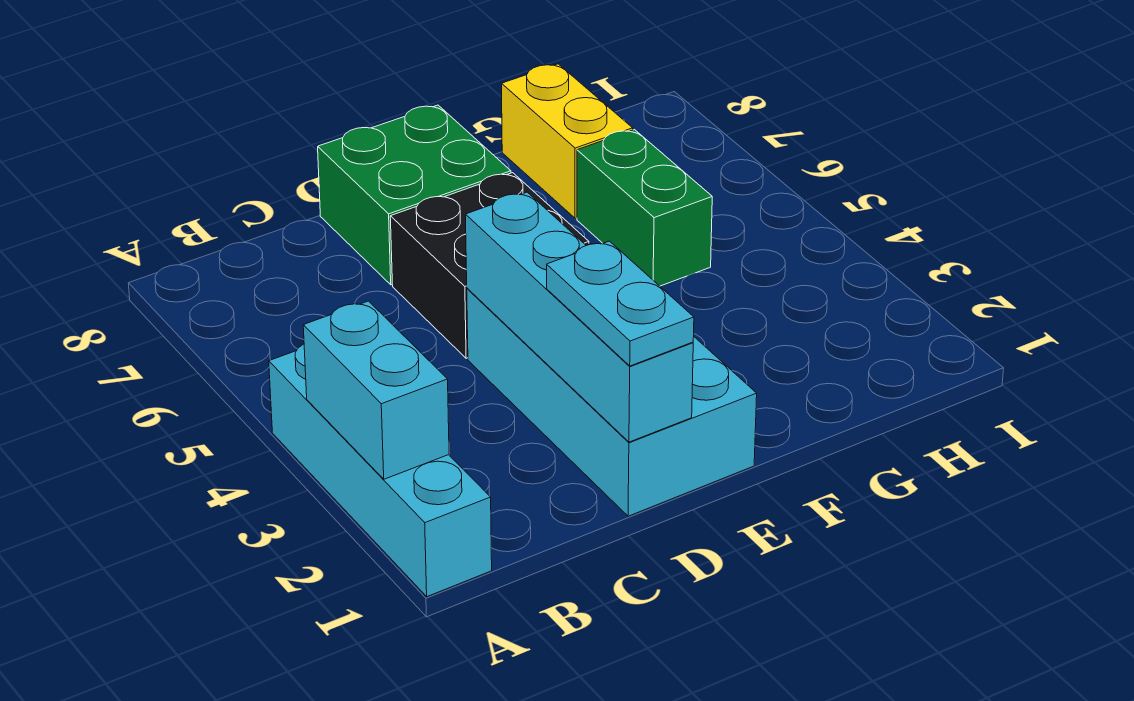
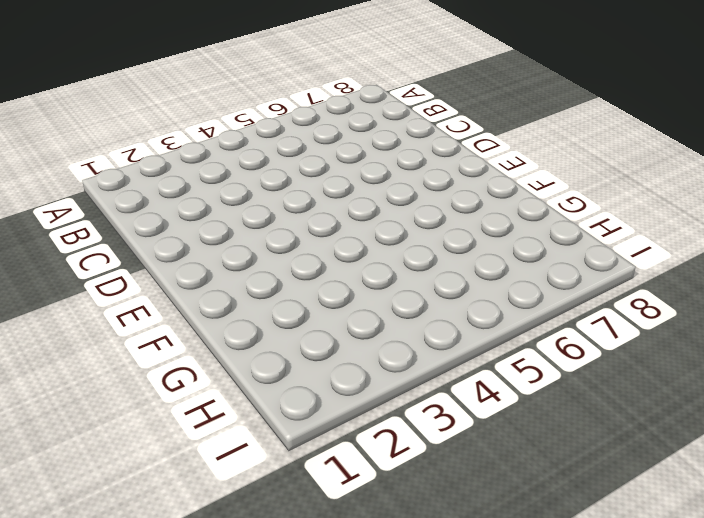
none -> cyan 1x4 brick [269,344,492,597]
none -> cyan 2x4 brick [467,243,757,516]

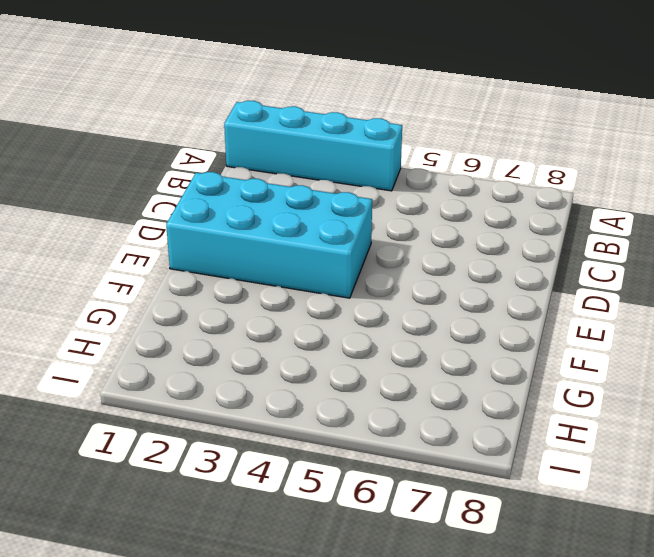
none -> black 2x2 brick [390,173,589,358]
none -> green 2x2 brick [318,105,511,285]

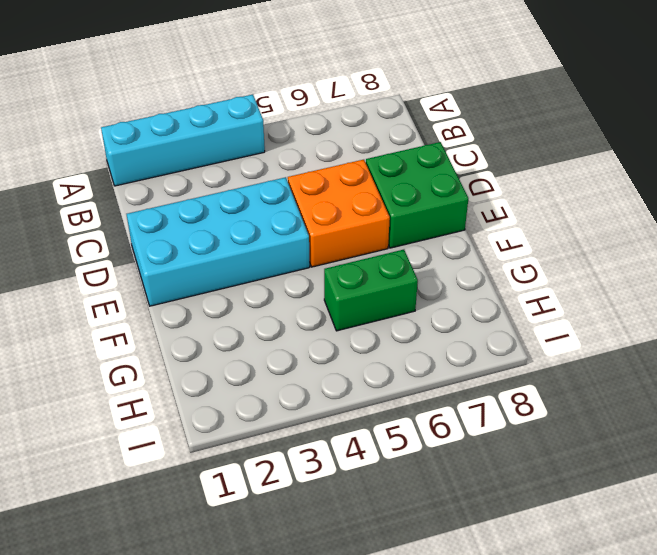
orange 2x2 brick [288,160,390,267] -> black 2x2 brick [390,173,589,358]
none -> yellow 1x2 brick [502,64,633,218]
none -> cyan 1x2 brick [303,301,449,479]

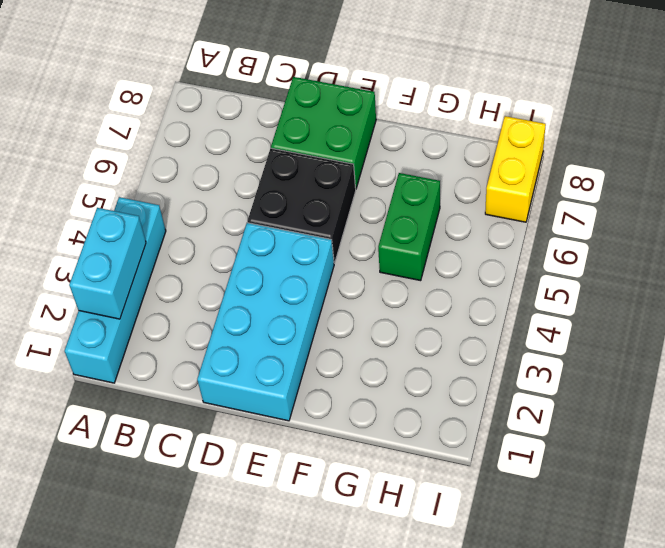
yellow 1x2 brick [485,116,546,222] -> yellow 1x2 brick moved to [502,64,633,218]
none -> cyan 1x4 brick [466,192,693,442]
none -> cyan 1x2 plate [547,241,694,366]

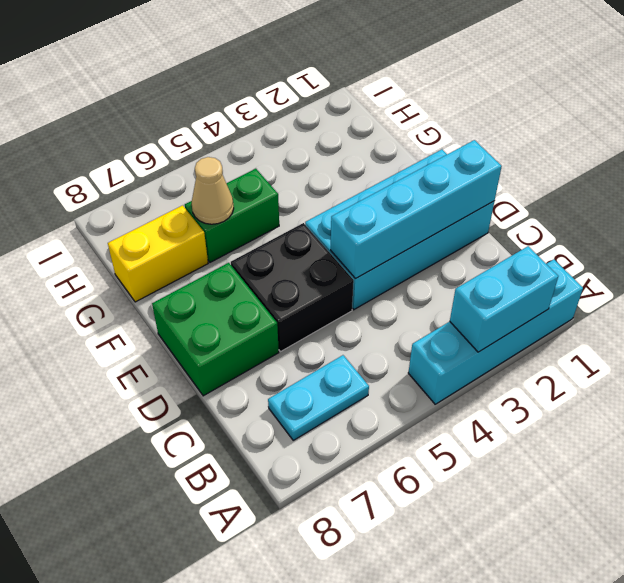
cyan 1x2 plate [268,355,369,440] -> cyan 1x2 plate moved to [547,241,694,366]
tan 1x1 cone [192,157,234,224] -> none

